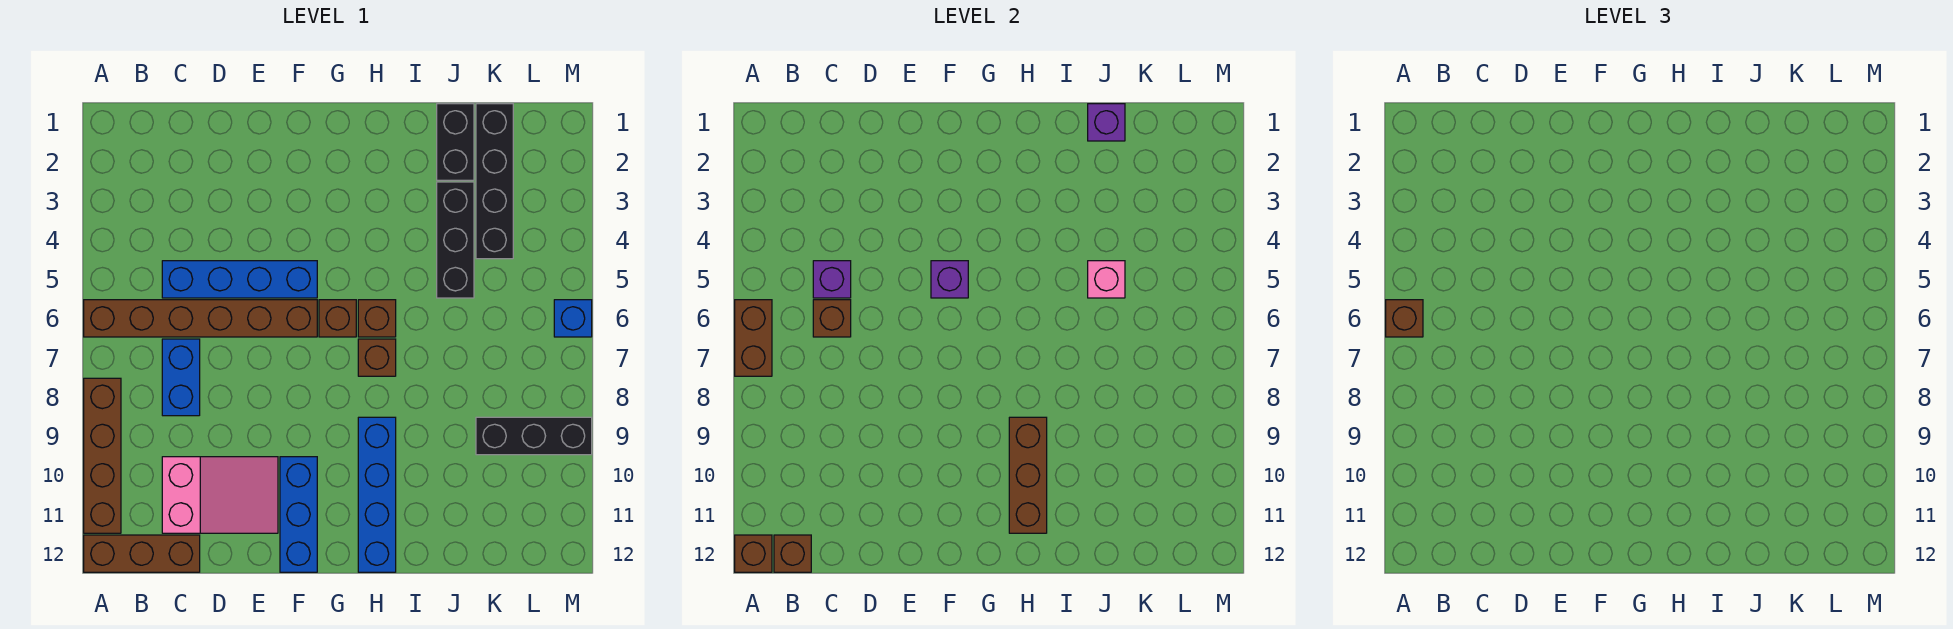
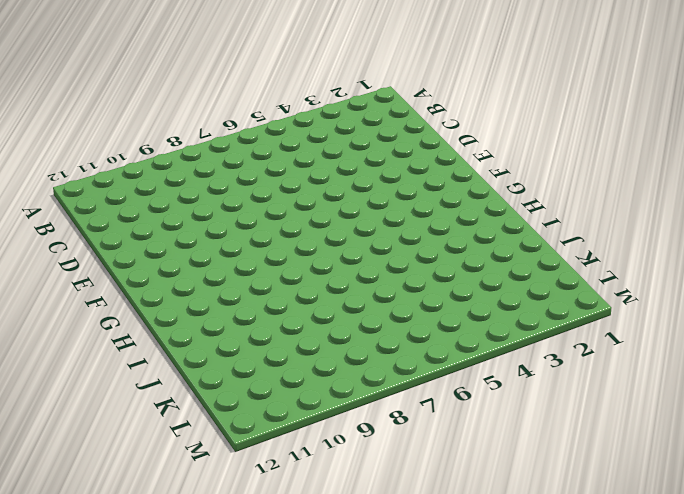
none -> brown 1x6 brick [84,300,317,337]
none -> brown 1x4 brick [84,378,121,533]
none -> brown 1x3 brick [84,535,200,572]

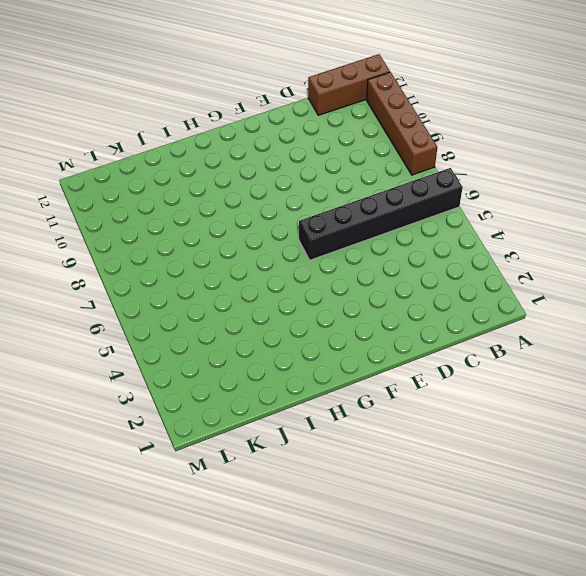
black 1x6 brick [299,168,463,260] -> brown 1x6 brick [84,300,317,337]
none -> blue 1x4 brick [162,261,317,298]
none -> blue 1x2 brick [162,339,200,416]
none -> pink 2x3 slope [162,457,278,533]

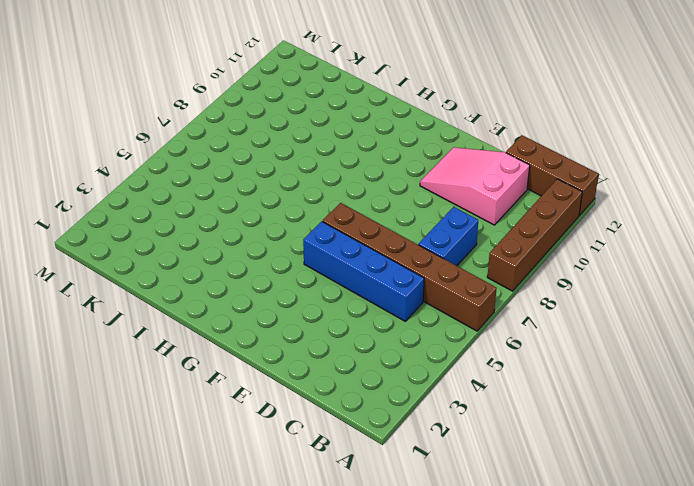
none -> blue 1x3 brick [280,457,317,572]
none -> brown 1x1 brick [319,300,356,337]
none -> brown 1x1 brick [358,300,396,337]

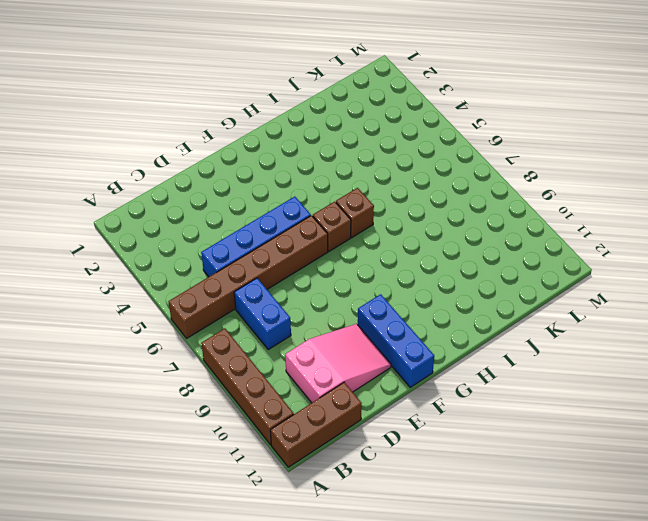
none -> brown 1x1 brick [358,339,396,376]
none -> blue 1x4 brick [358,417,396,572]
none -> black 1x2 brick [437,104,474,180]

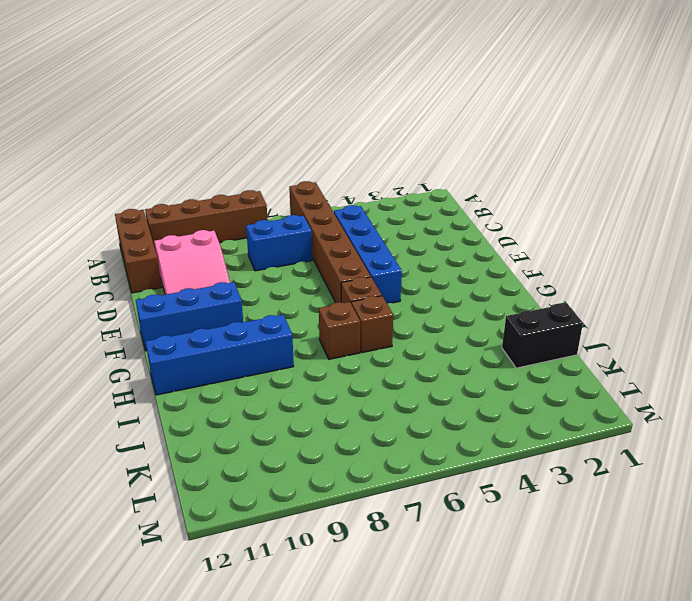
none -> black 1x3 brick [437,182,474,298]
none -> black 1x4 brick [476,104,513,259]
none -> black 1x3 brick [476,417,592,455]

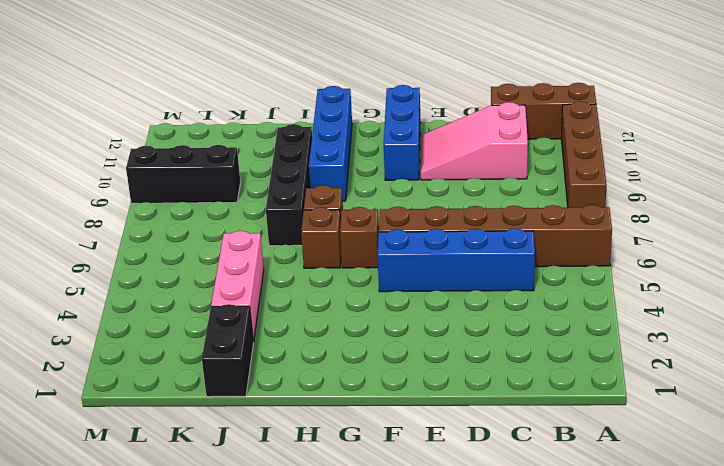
black 1x4 brick [266,124,312,246] -> black 1x4 brick moved to [476,104,513,259]
pink 1x3 brick [211,231,264,341] -> black 1x3 brick [437,182,474,298]
none -> blue 1x2 brick [162,339,200,416]
none -> blue 1x1 brick [554,300,592,337]
none -> brown 1x2 brick [735,300,772,376]

